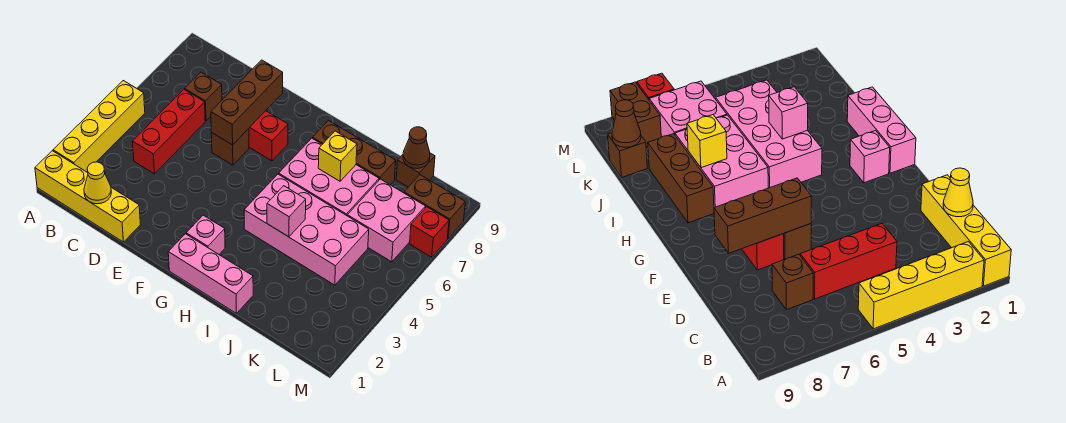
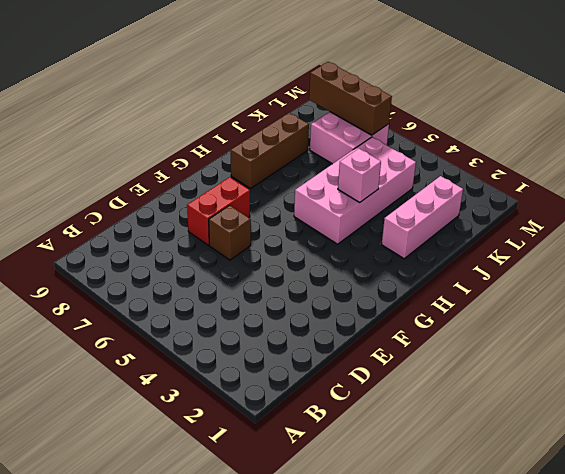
pink 1x3 brick [382,176,463,259] -> pink 1x3 brick moved to [168,234,253,313]
brown 1x3 brick [309,62,392,135] -> brown 1x3 brick moved to [211,60,283,145]
none -> yellow 1x4 brick [35,151,140,242]
none -> yellow 1x4 brick [53,81,145,172]
none -> red 1x3 brick [132,90,205,174]

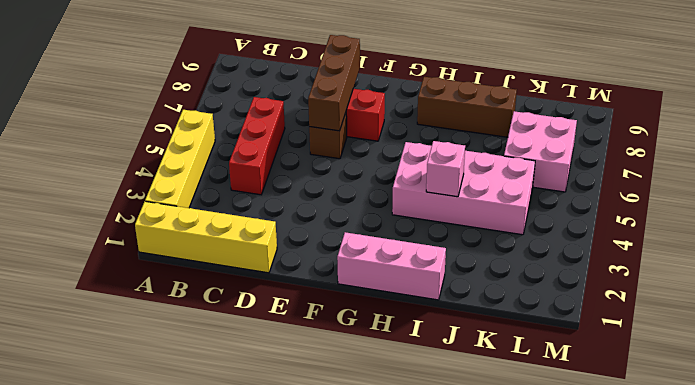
none -> brown 1x1 brick [185,72,222,121]
none -> pink 1x1 brick [186,215,225,254]
none -> pink 2x3 brick [279,138,379,216]

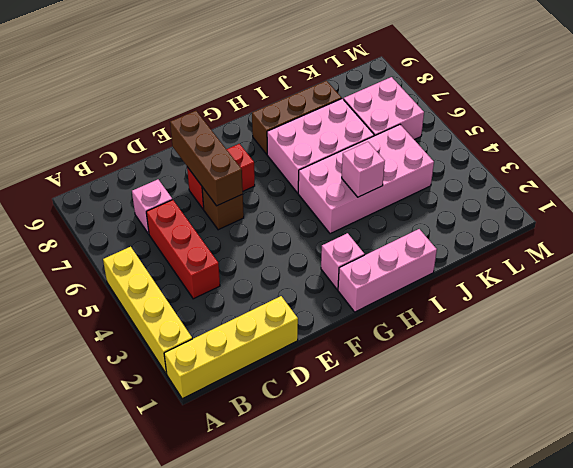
pink 1x1 brick [132,179,172,234] -> brown 1x1 brick [185,72,222,121]
none -> brown 1x1 brick [396,153,435,187]
none -> brown 1x2 brick [404,175,465,239]
none -> red 1x1 brick [410,207,449,257]

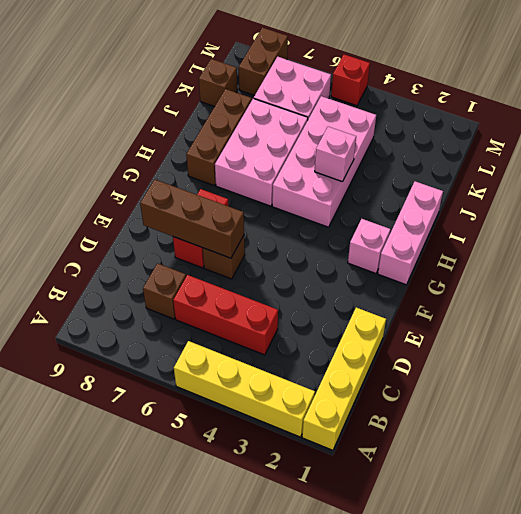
red 1x1 brick [331,55,370,106] -> red 1x1 brick moved to [410,207,449,257]
none -> yellow 1x1 cone [84,162,111,204]
none -> yellow 1x1 brick [318,131,357,181]
none -> brown 1x1 cone [403,127,430,168]

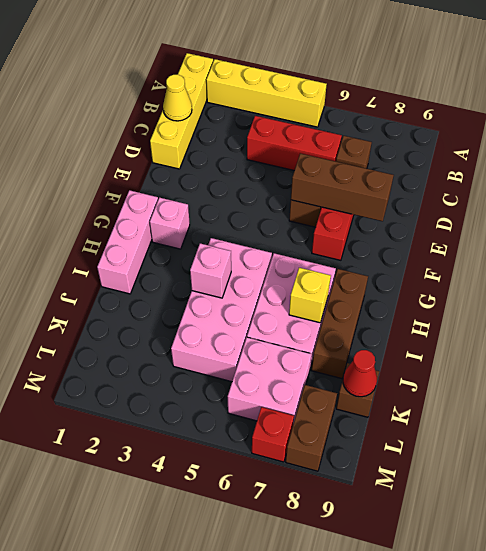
red 1x1 cone [343,350,377,397] -> brown 1x1 cone [403,127,430,168]

